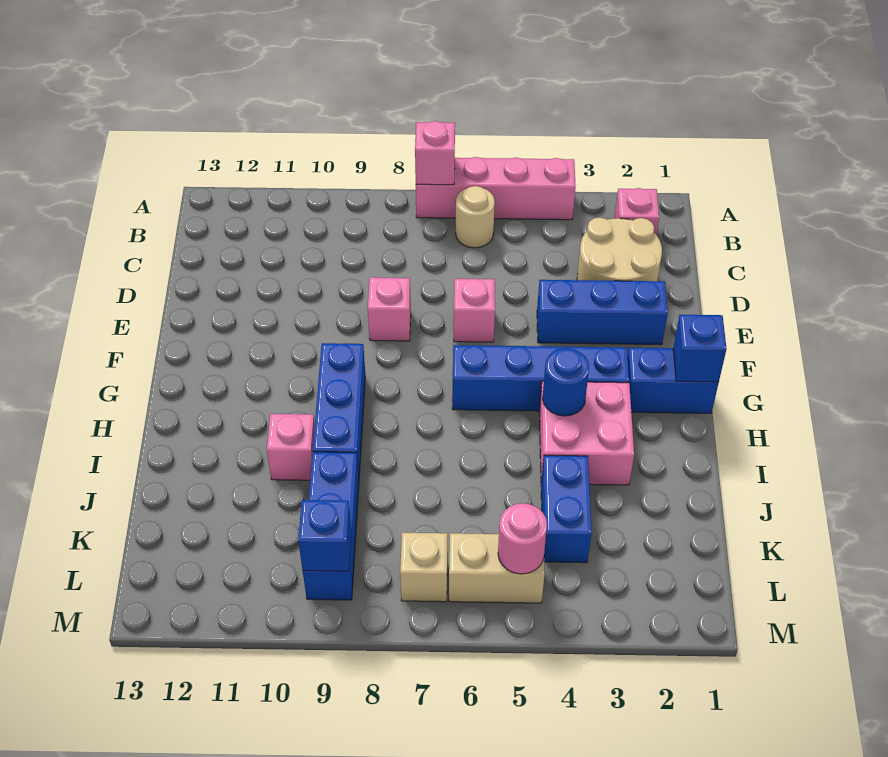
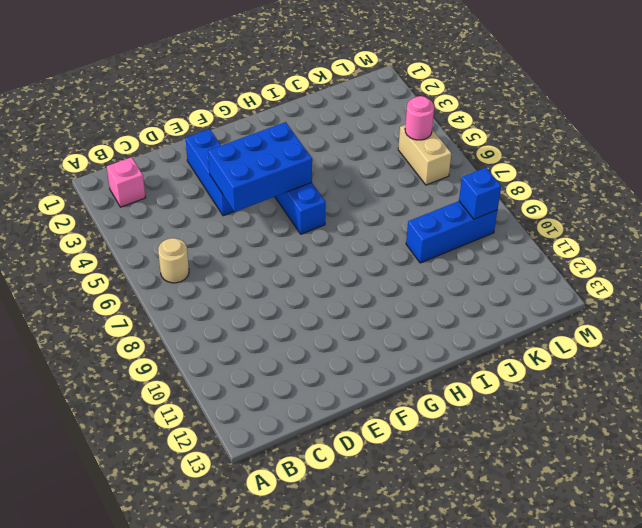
blue 2x3 brick [208,122,312,212] -> none
none -> pink 1x4 brick [416,157,576,220]
none -> tan 2x2 round brick [577,218,662,281]
none -> pink 1x1 brick [454,279,495,342]

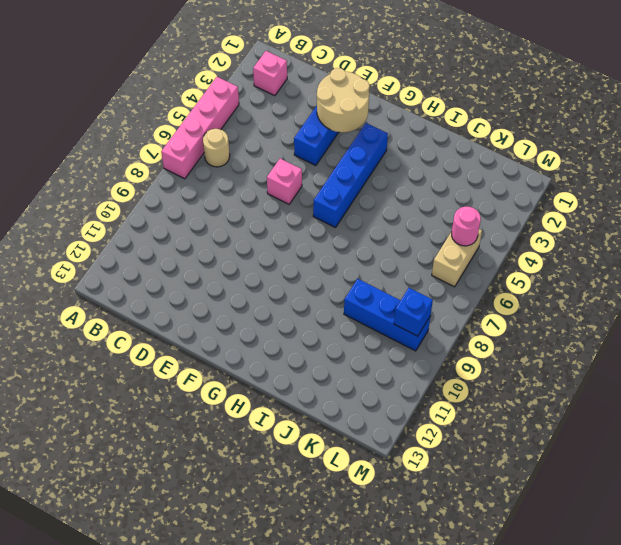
tan 2x2 round brick [317,68,370,132] -> tan 2x2 round brick moved to [577,218,662,281]
none -> pink 1x1 brick [368,277,411,341]
none -> blue 1x2 brick [628,348,719,413]
none -> blue 1x3 brick [313,343,365,477]

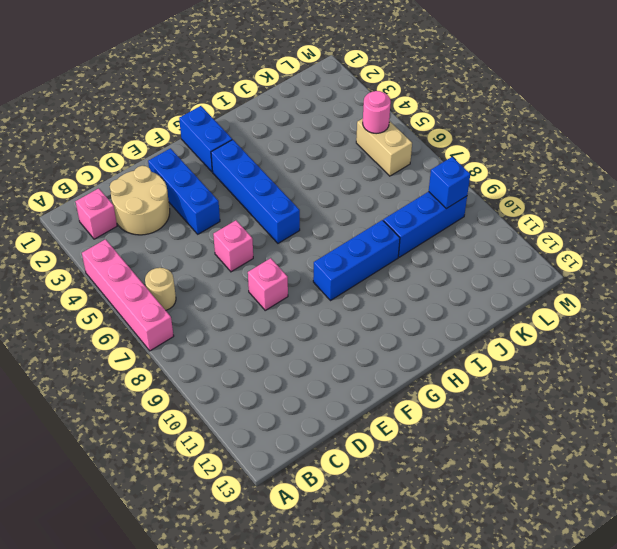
none -> pink 2x2 brick [539,381,634,485]
none -> pink 1x1 brick [267,414,315,480]
none -> blue 1x2 brick [541,455,592,563]

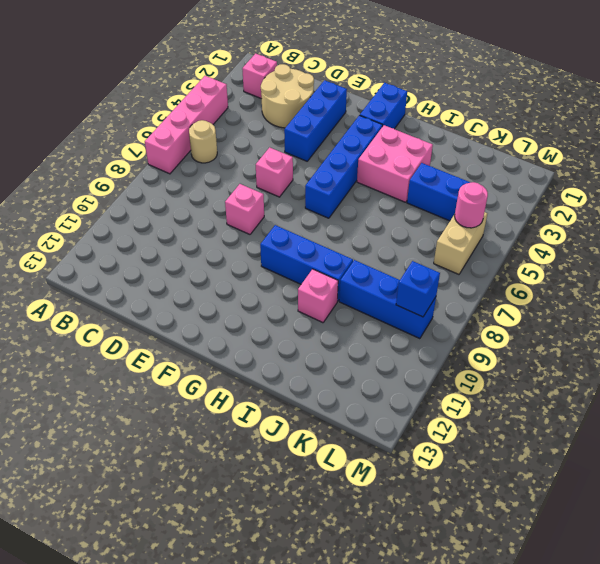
none -> tan 1x1 brick [400,533,448,602]
none -> pink 1x1 brick [415,121,455,185]
none -> blue 1x1 brick [673,315,727,382]

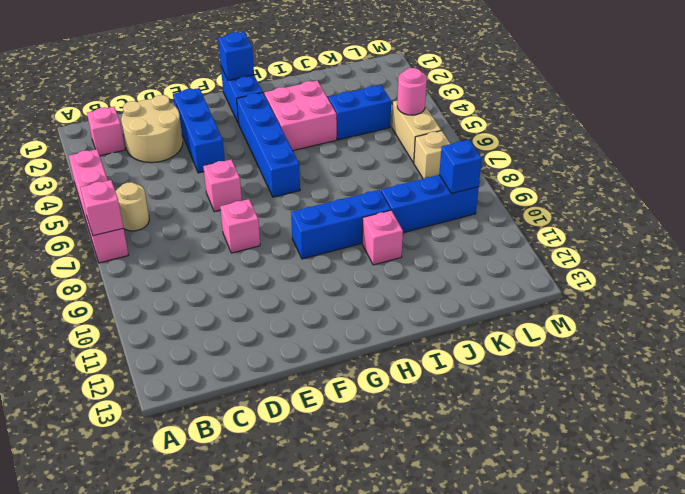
none -> blue 1x1 round brick [542,349,589,416]

